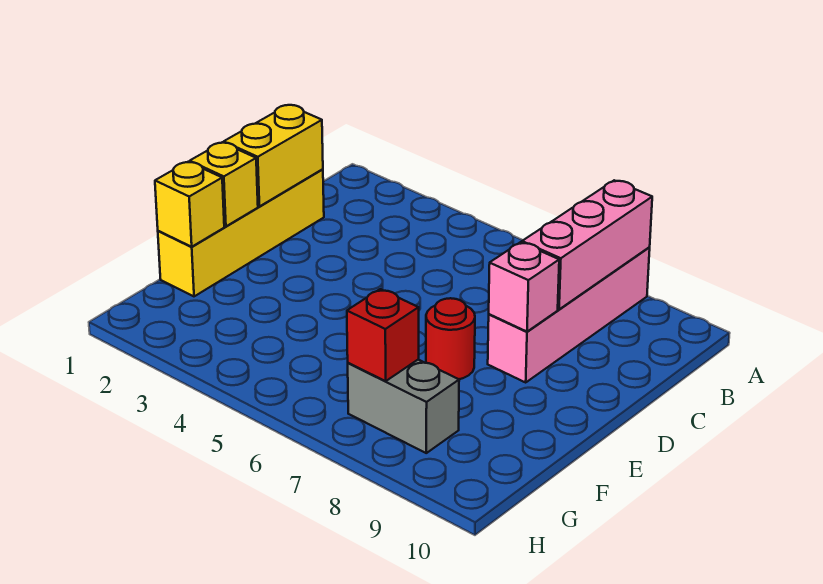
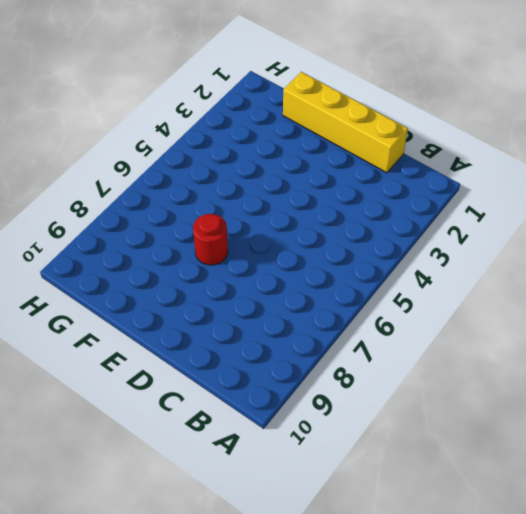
none -> pink 1x4 brick [488,248,650,382]
none -> grey 1x2 brick [348,360,459,453]

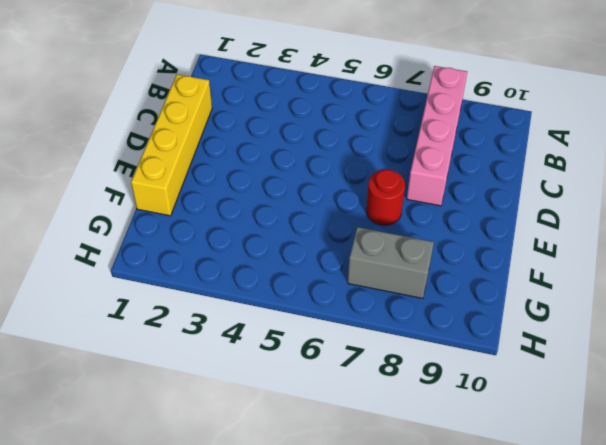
none -> pink 1x3 brick [522,180,652,309]
none -> yellow 1x2 brick [224,105,323,206]

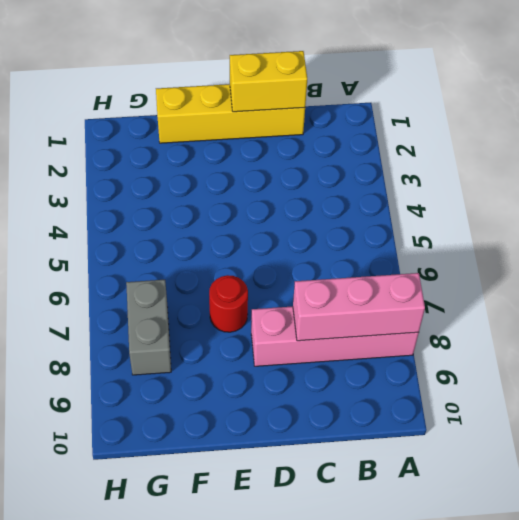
none -> pink 1x1 brick [489,242,559,332]
none -> yellow 1x1 brick [190,143,258,226]

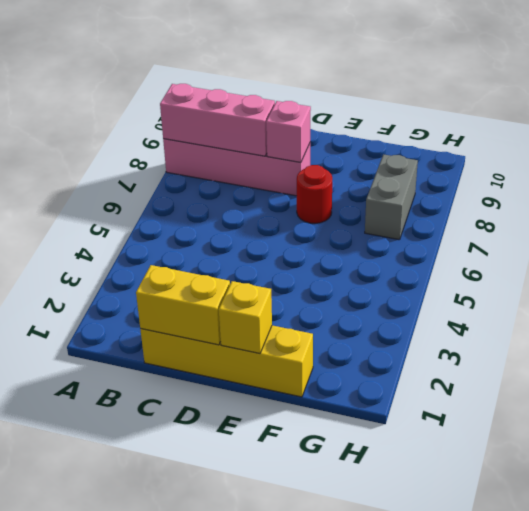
none -> yellow 1x1 brick [155,162,224,247]
none -> red 1x1 brick [347,289,419,381]

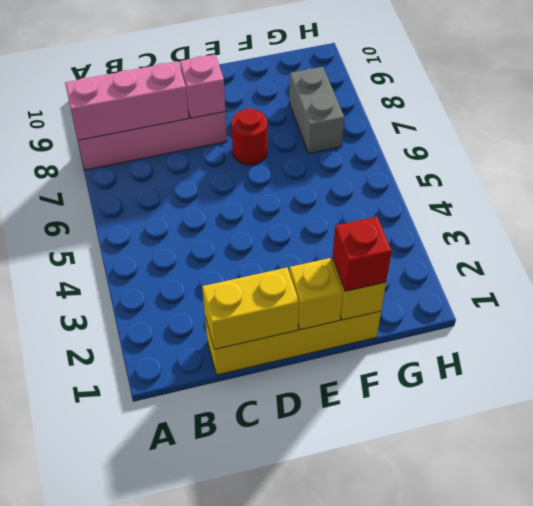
red 1x1 brick [332,217,392,291] -> red 1x1 brick moved to [347,289,419,381]

